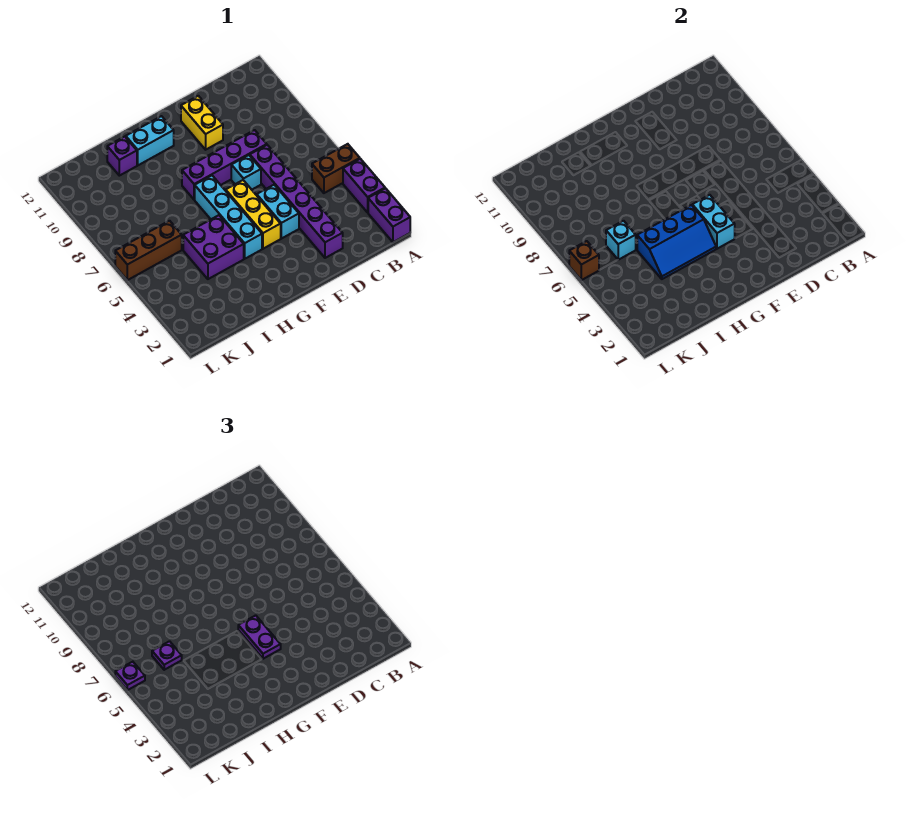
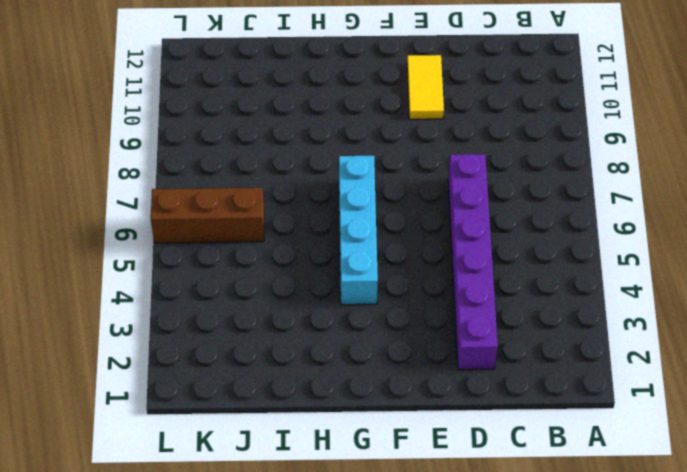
yellow 1x2 tile [407,55,444,119] -> yellow 1x2 brick [181,96,223,150]
none -> purple 1x2 brick [368,188,410,242]
none -> purple 1x2 brick [343,159,385,212]
none -> brown 1x2 brick [312,144,360,193]

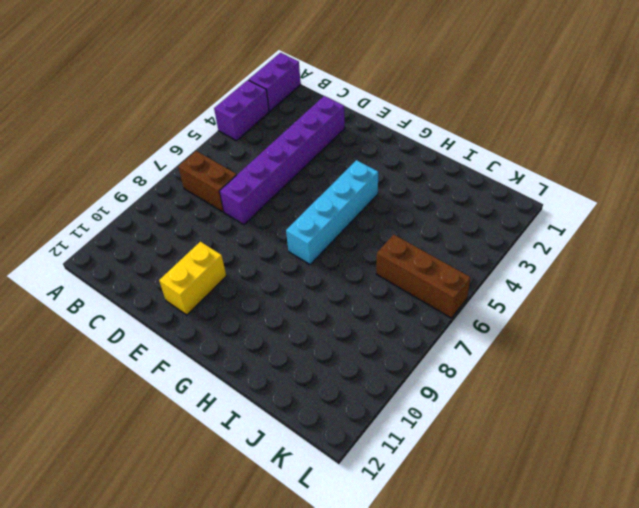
brown 1x2 brick [178,151,237,212] -> brown 1x2 brick moved to [312,144,360,193]
none -> purple 1x4 brick [182,130,267,200]
none -> cyan 1x2 brick [257,185,299,239]
none -> cyan 1x1 brick [231,155,261,190]

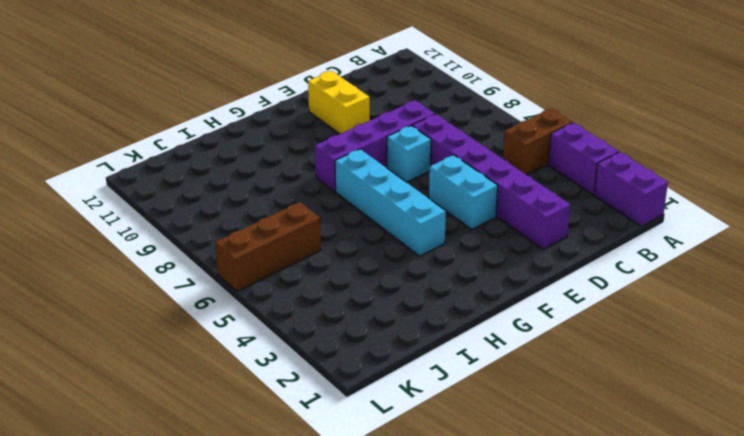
none -> yellow 1x3 brick [226,180,281,249]
none -> cyan 1x2 brick [126,116,174,165]
none -> purple 2x2 brick [183,215,244,279]

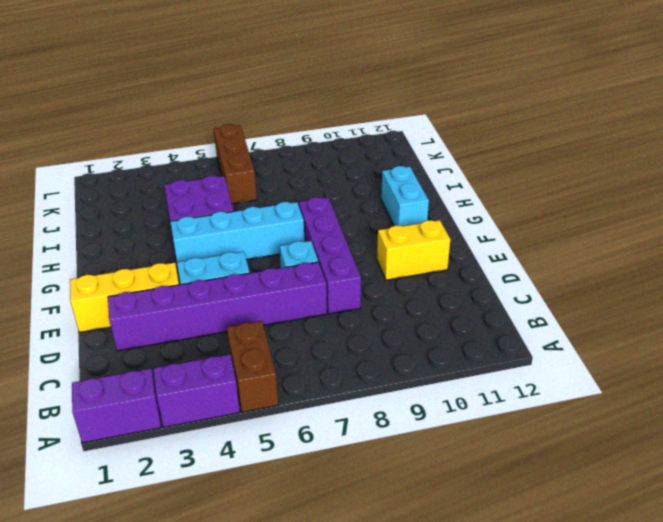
yellow 1x3 brick [70,263,179,332] -> yellow 1x3 brick moved to [226,180,281,249]
none -> purple 1x1 brick [107,137,137,176]
none -> cyan 1x2 brick [692,195,735,249]
none -> blue 2x3 slope [637,205,716,279]

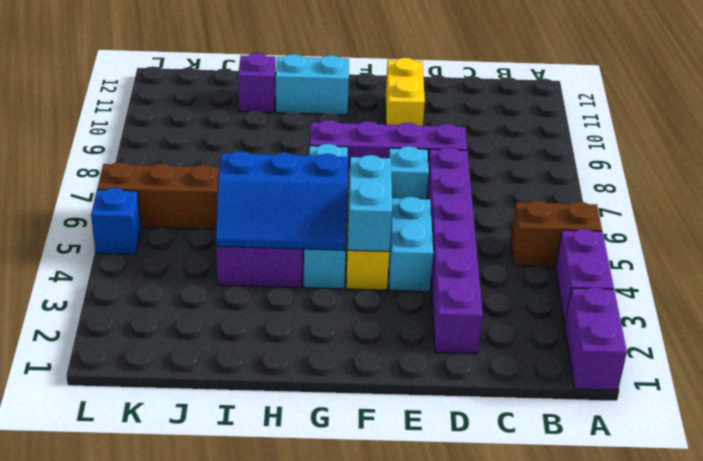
blue 1x1 brick [91,188,141,254] -> none
none -> cyan 1x1 brick [606,221,636,260]
none -> brown 1x1 brick [569,241,599,280]
none -> purple 1x2 plate [238,615,281,659]

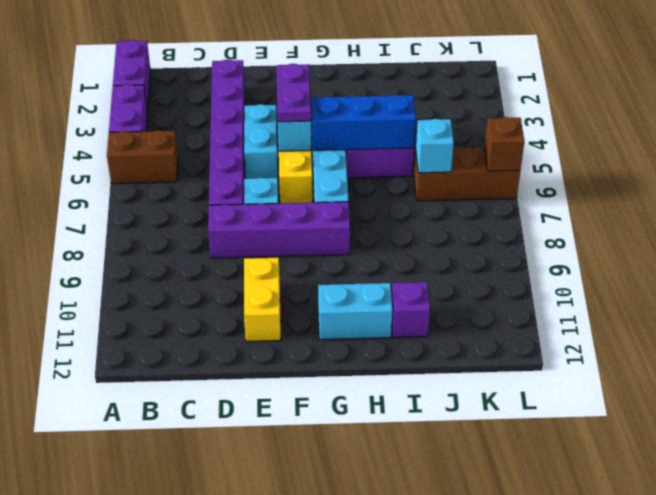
none -> purple 1x1 plate [152,641,182,670]
none -> purple 1x1 plate [115,662,145,690]

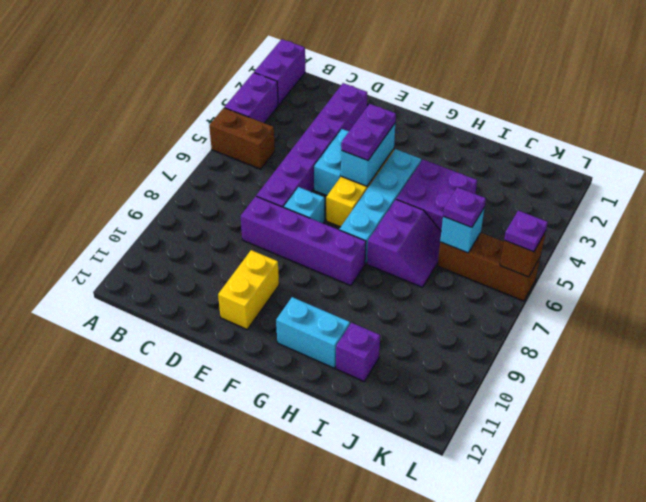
purple 2x2 slope [367,200,441,287] -> none
none -> blue 2x3 slope [637,205,716,279]

